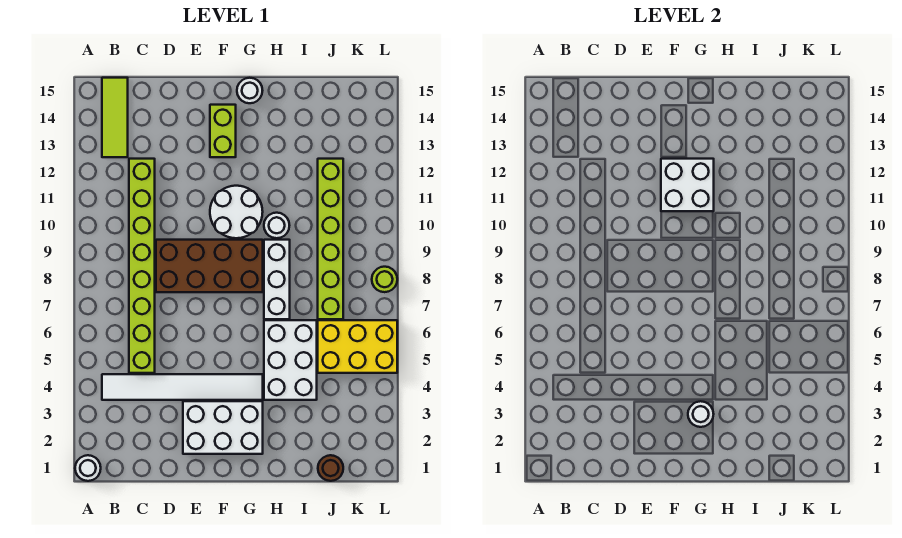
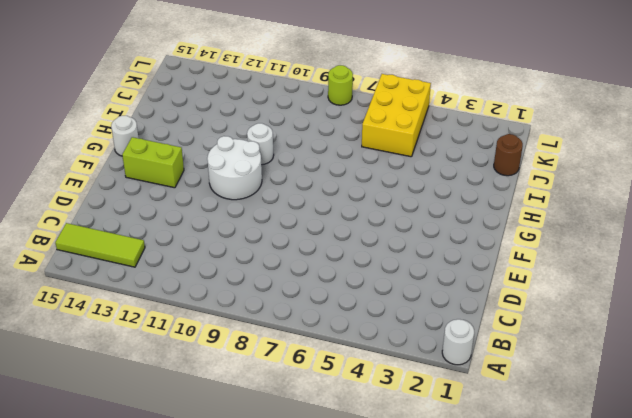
none -> white 1x6 tile [102,374,263,400]
none -> lime 1x8 brick [129,159,155,373]
none -> brown 2x4 brick [156,240,263,292]

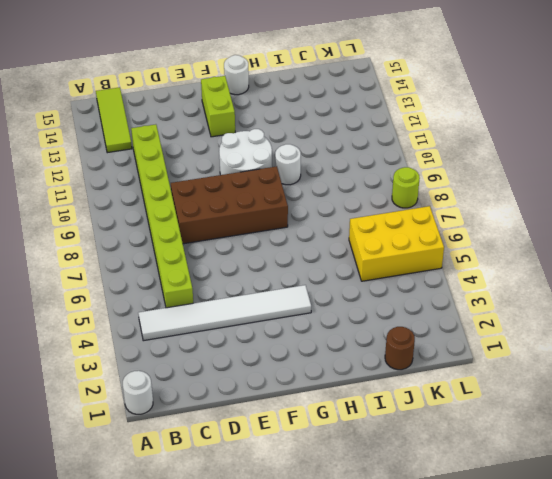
none -> white 2x3 brick [183,401,263,454]
none -> white 2x3 brick [264,320,317,400]
none -> white 1x3 brick [264,240,290,319]

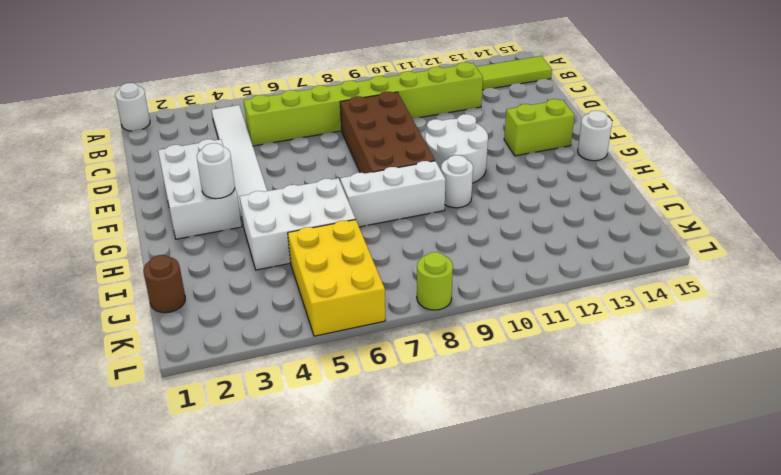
none -> lime 1x6 brick [318,159,343,319]
none -> white 2x2 brick [661,159,714,211]

